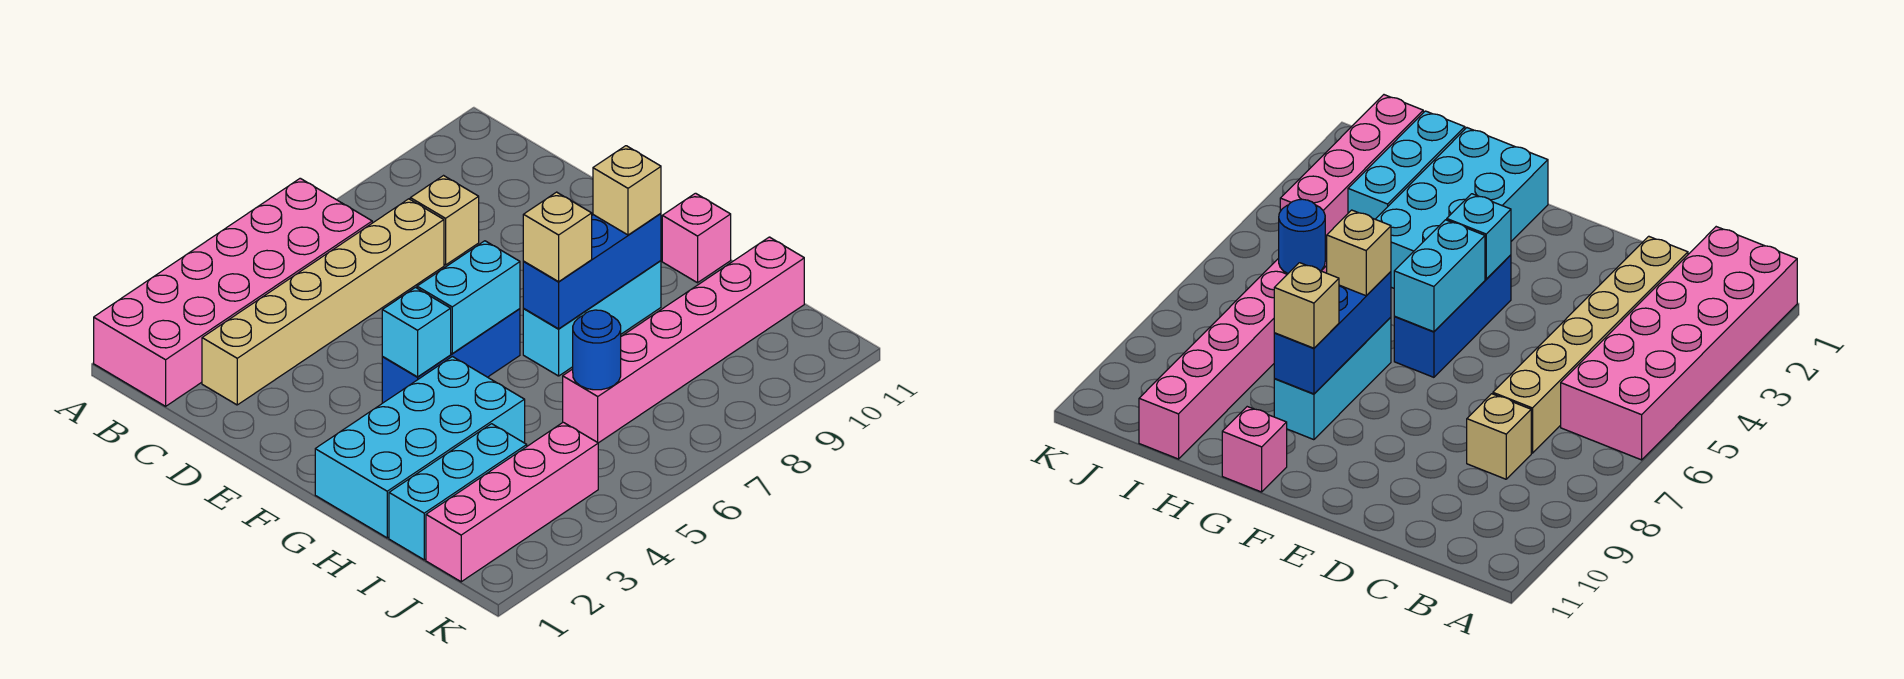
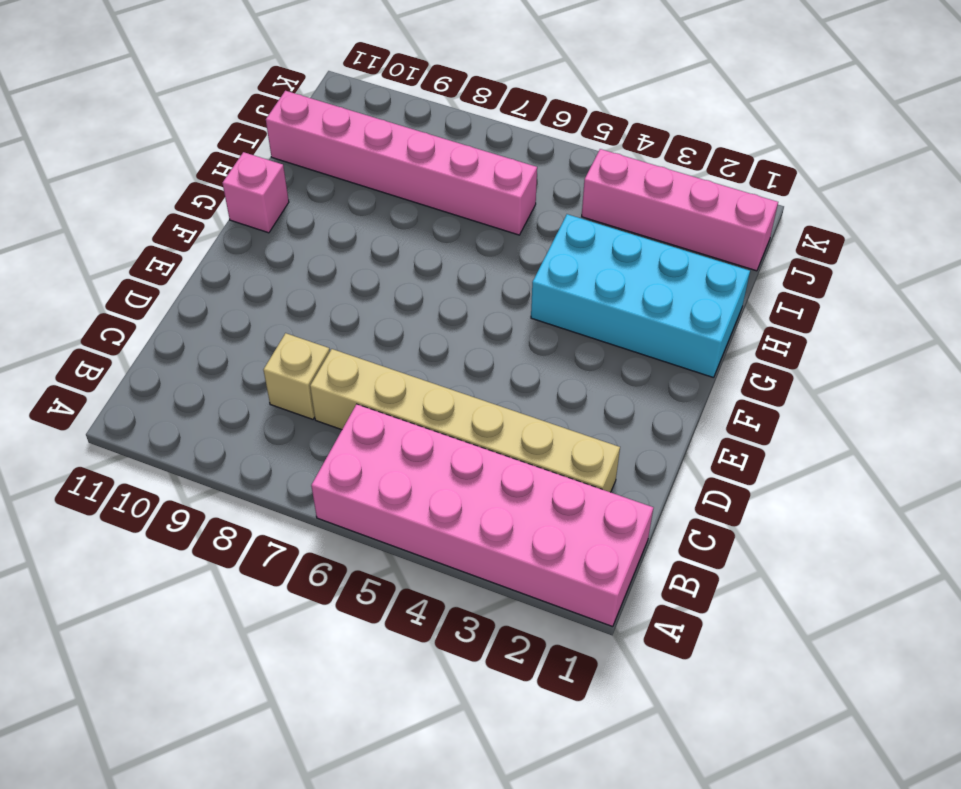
none -> blue 1x3 brick [382,309,520,403]
none -> cyan 1x3 brick [523,261,661,376]
none -> cyan 1x3 brick [389,424,527,560]

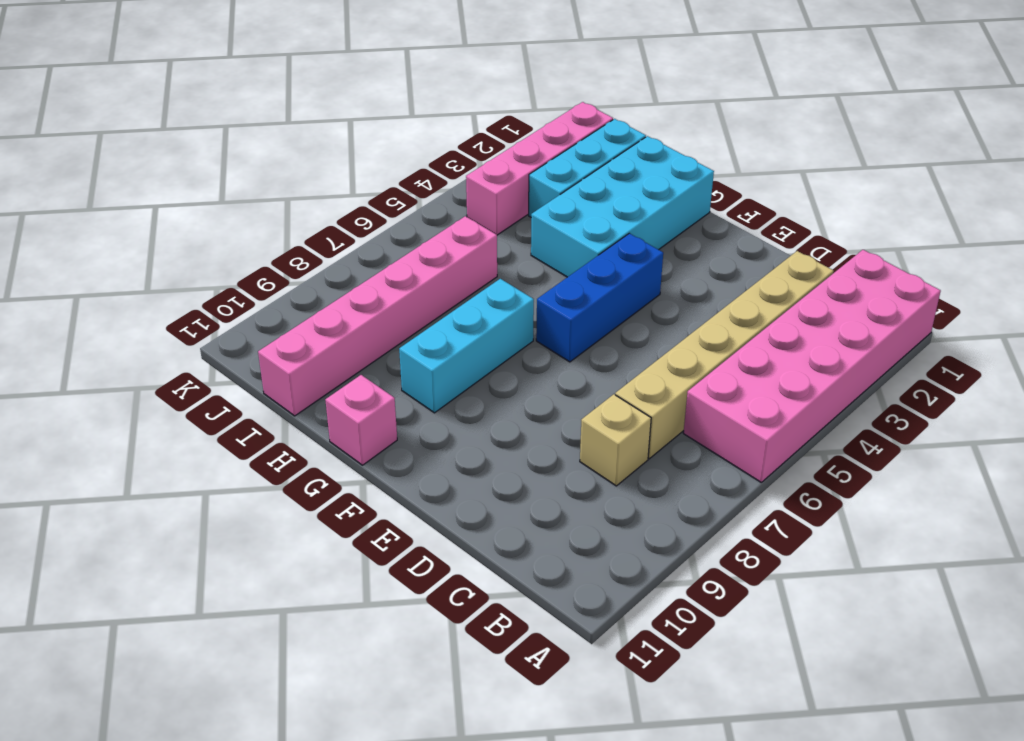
none -> cyan 1x1 brick [382,288,451,377]
none -> cyan 1x2 brick [417,241,520,353]
none -> blue 1x3 brick [523,213,661,329]

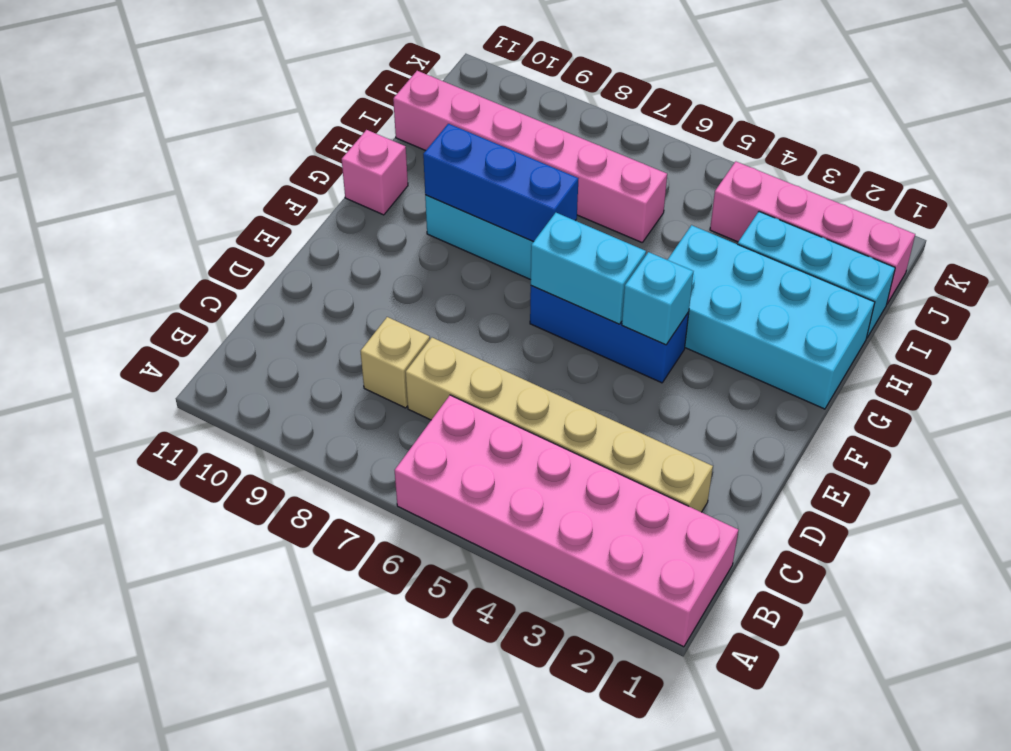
none -> blue 1x1 round brick [573,310,621,390]
none -> tan 1x1 brick [523,192,592,282]
none -> tan 1x1 brick [593,146,661,235]

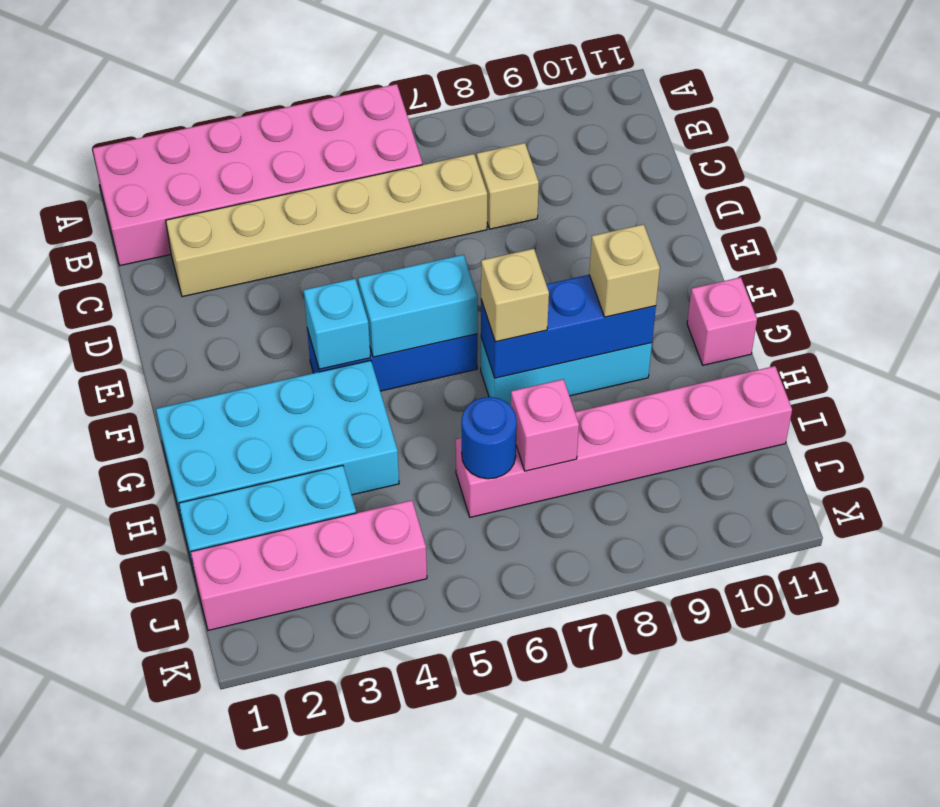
pink 1x1 brick [511,379,579,471] -> none

